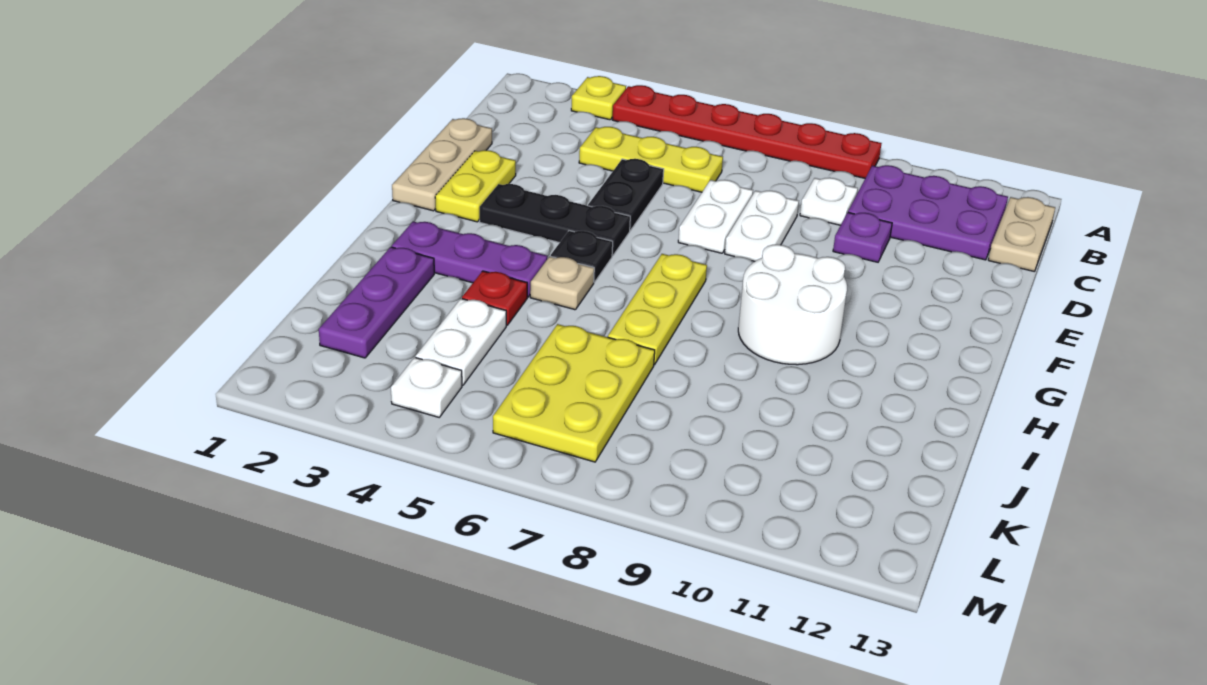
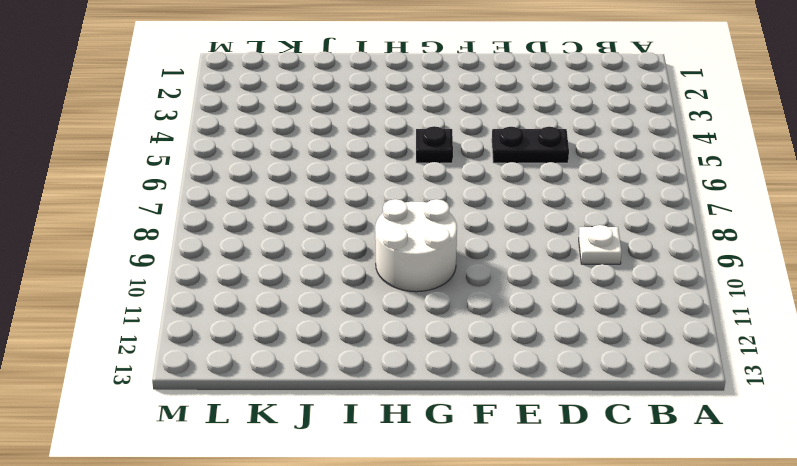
none -> yellow 1x1 plate [571,76,626,120]
none -> red 1x6 plate [612,85,882,178]
none -> purple 2x3 plate [848,165,1008,260]

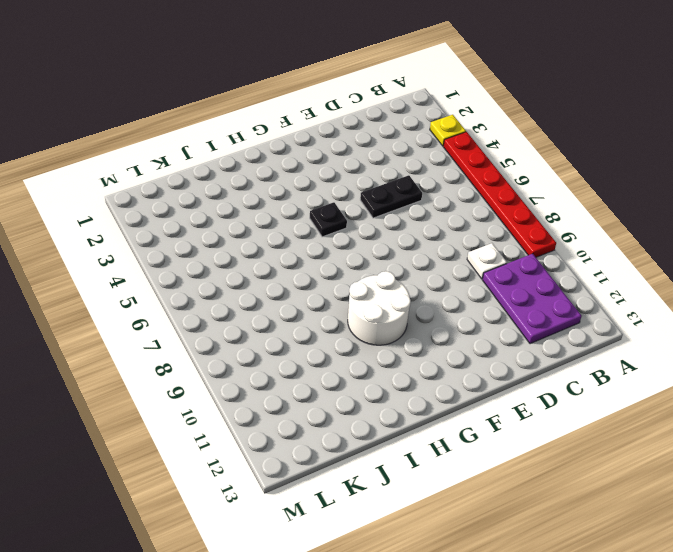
none -> tan 1x2 plate [988,197,1055,271]
none -> yellow 1x3 plate [579,127,723,192]
none -> tan 1x3 plate [392,118,492,211]

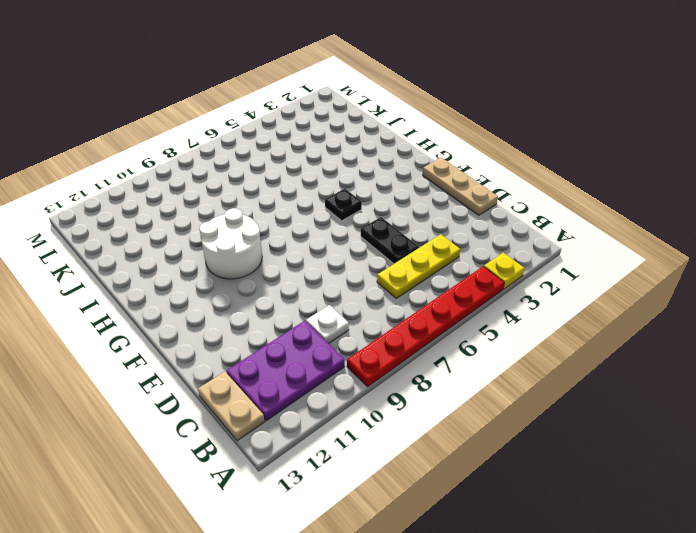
none -> white 1x2 plate [678,180,753,253]
none -> white 1x2 plate [725,190,799,262]
none -> purple 1x1 plate [833,212,892,262]

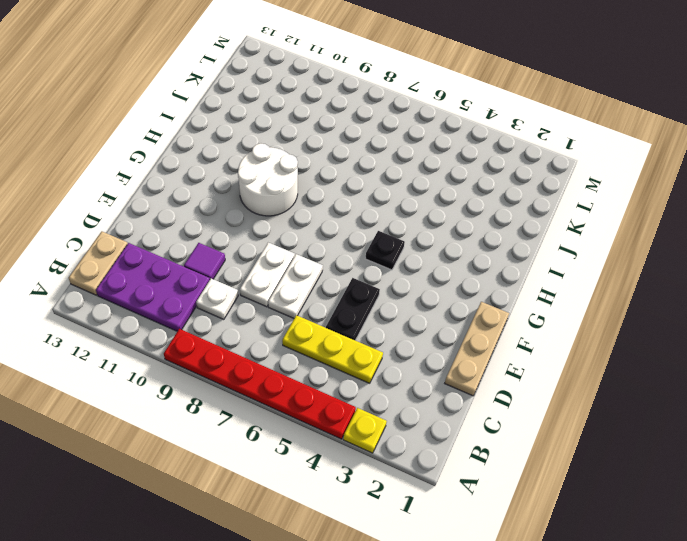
purple 1x1 tile [184,243,225,279] -> purple 1x1 plate [833,212,892,262]
none -> yellow 1x2 plate [435,150,516,222]
none -> black 1x3 plate [480,184,630,256]
none -> yellow 1x3 plate [608,254,707,365]

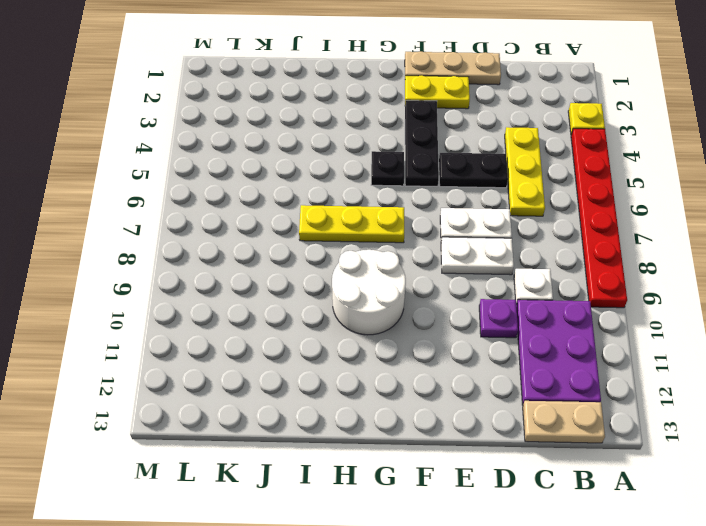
none -> purple 1x3 plate [392,222,547,297]
none -> tan 1x1 plate [530,256,594,310]
none -> purple 1x3 plate [319,247,434,358]

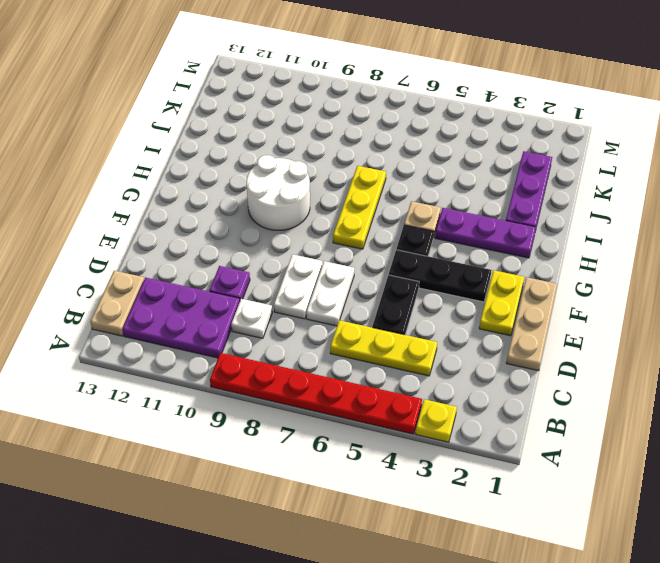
none -> red 1x1 plate [462,271,527,325]
none -> white 1x2 plate [416,299,506,385]
none -> yellow 2x3 plate [493,324,655,462]

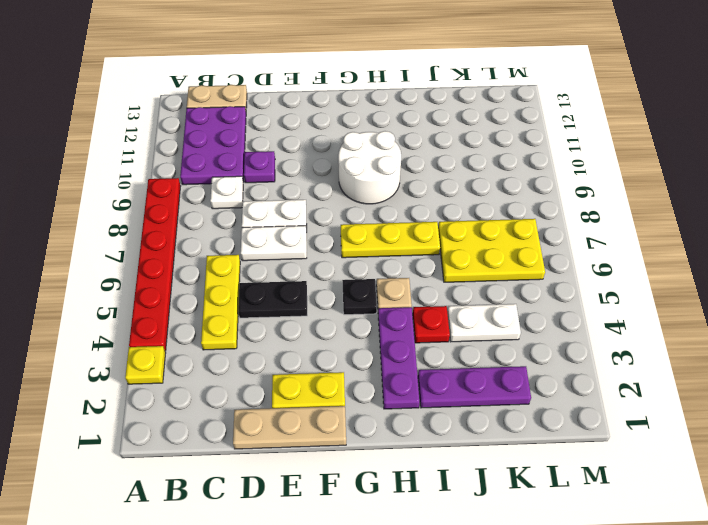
none -> black 1x3 plate [480,184,630,256]
none -> white 1x1 plate [391,357,462,417]

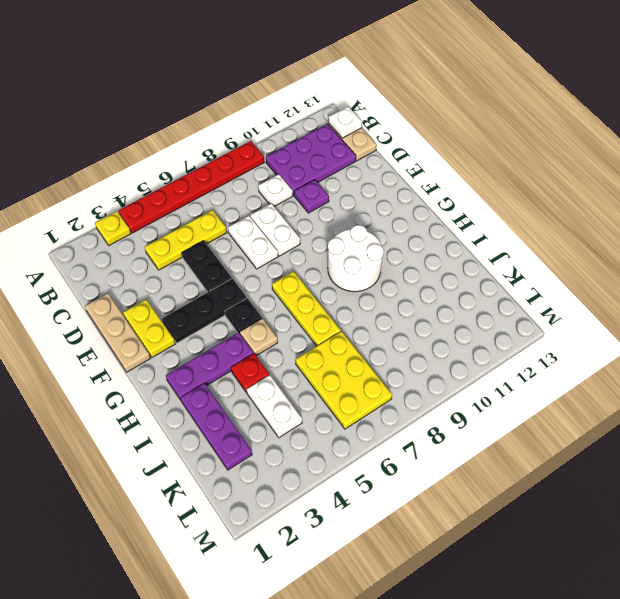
white 1x1 plate [329,107,362,138] -> white 1x1 plate moved to [391,357,462,417]

